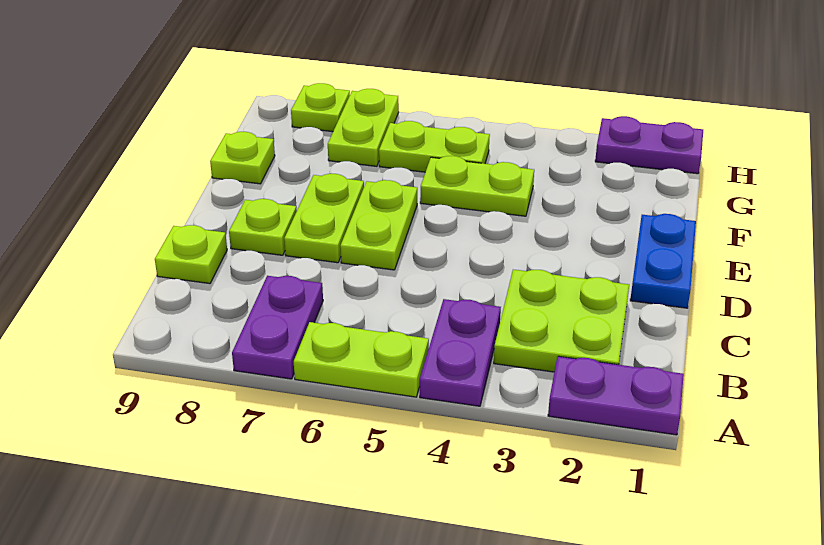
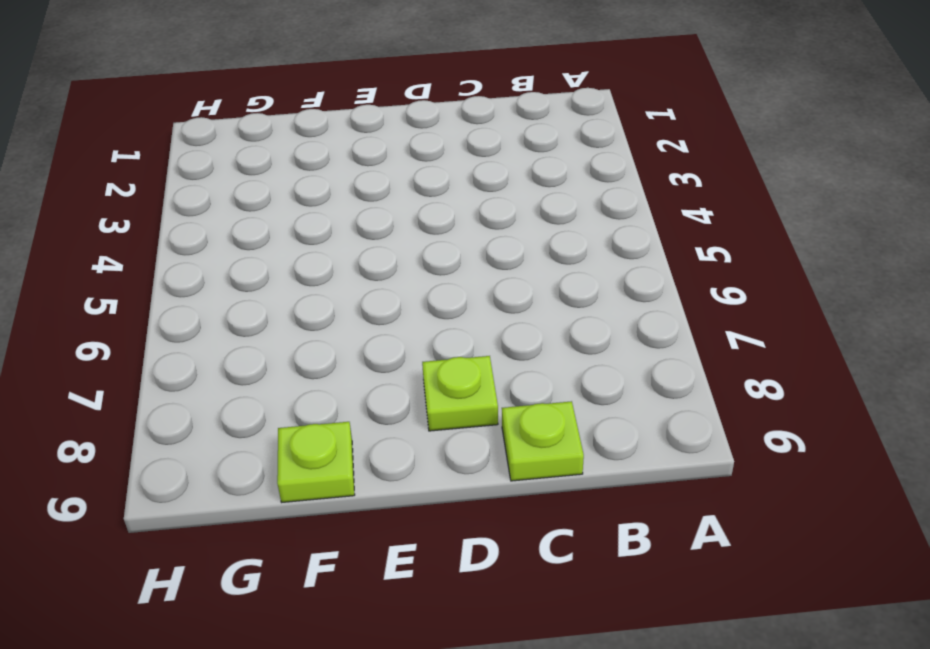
none -> purple 1x2 plate [548,356,684,435]
none -> purple 1x2 plate [420,299,501,406]
none -> lime 1x2 plate [294,322,429,397]

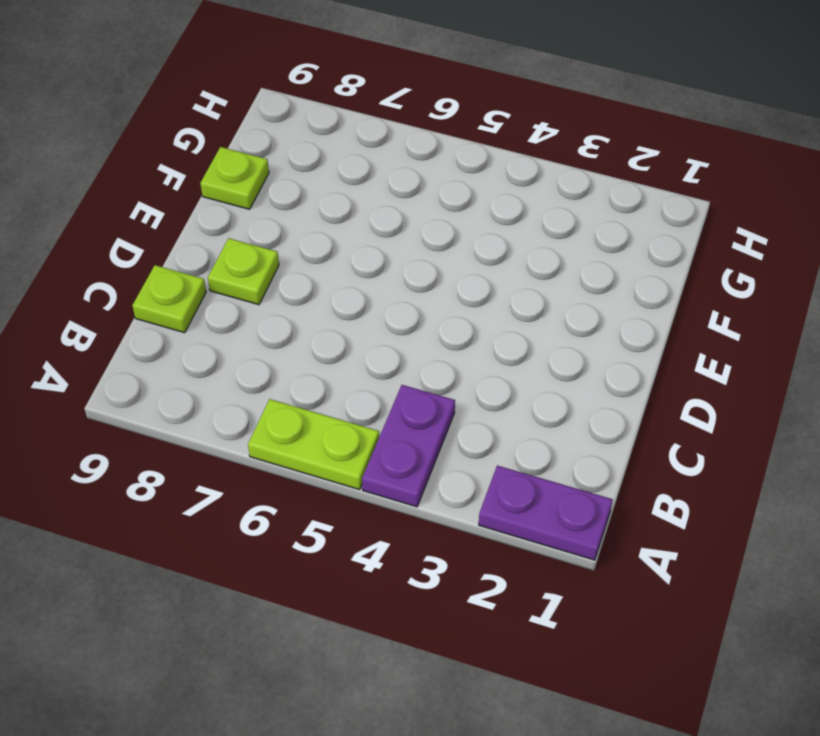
none -> purple 1x2 plate [232,276,323,379]
none -> lime 2x2 plate [494,270,629,372]
none -> blue 1x2 plate [630,214,696,308]

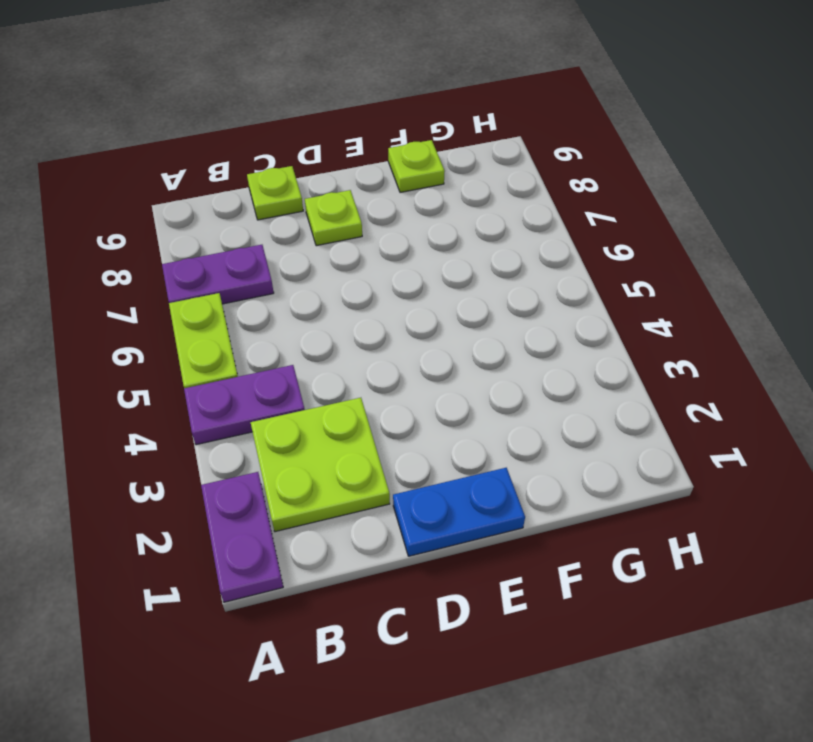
none -> lime 1x2 plate [340,180,417,270]
none -> lime 1x2 plate [284,174,364,263]
none -> lime 1x2 plate [420,156,534,216]

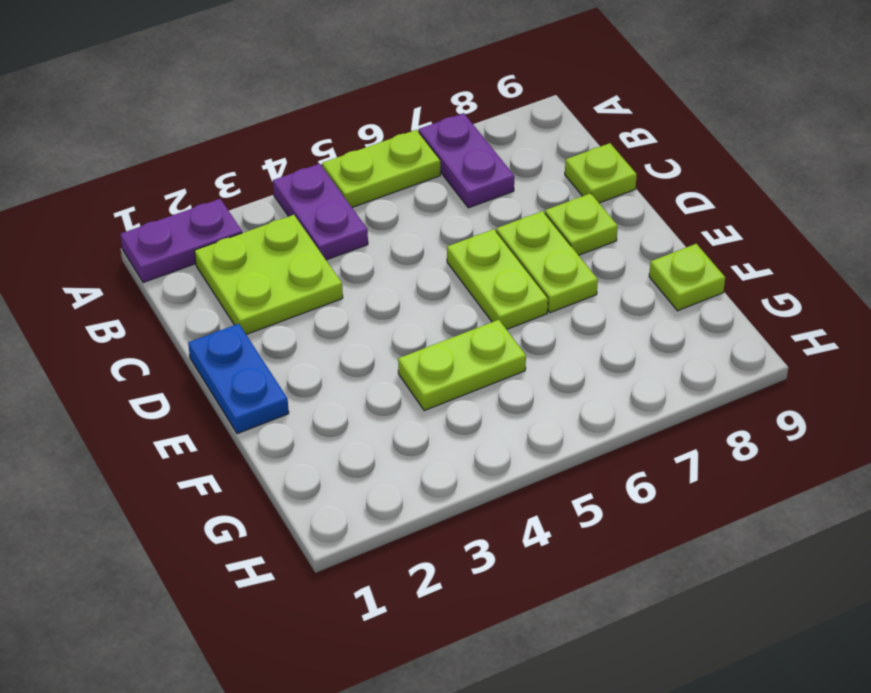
none -> lime 1x2 plate [379,121,490,172]
none -> lime 1x2 plate [328,89,399,166]
none -> purple 1x2 plate [595,116,703,174]

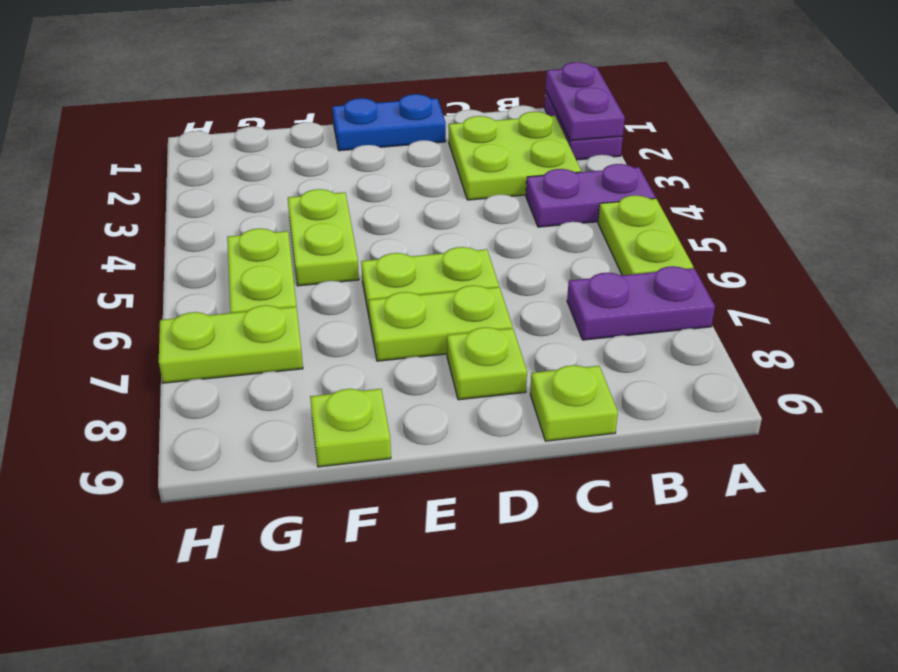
purple 1x2 plate [546,62,625,141] -> purple 1x2 plate moved to [595,116,703,174]
none -> lime 1x1 plate [291,83,350,132]

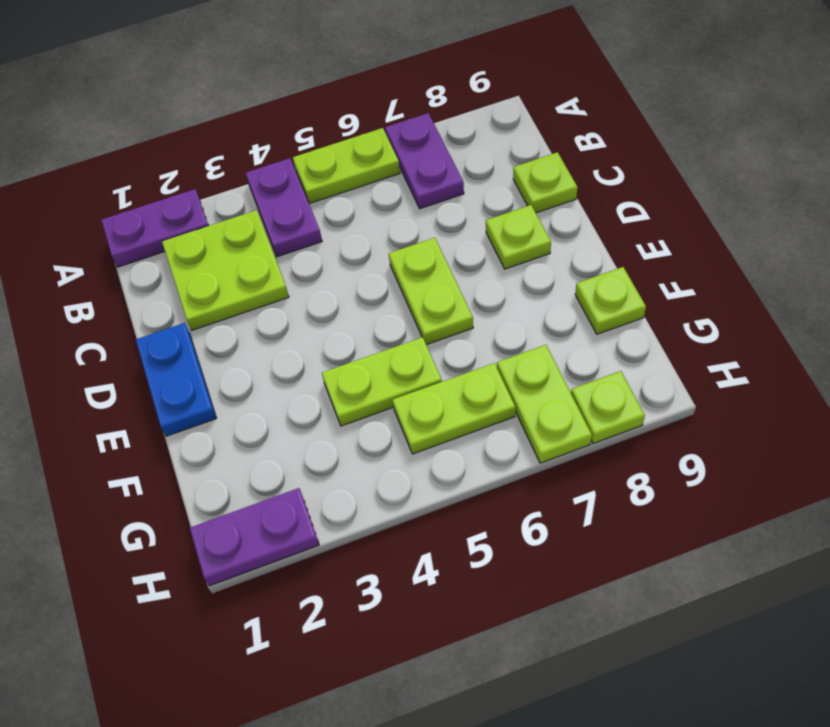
none -> lime 1x2 plate [284,174,364,263]

